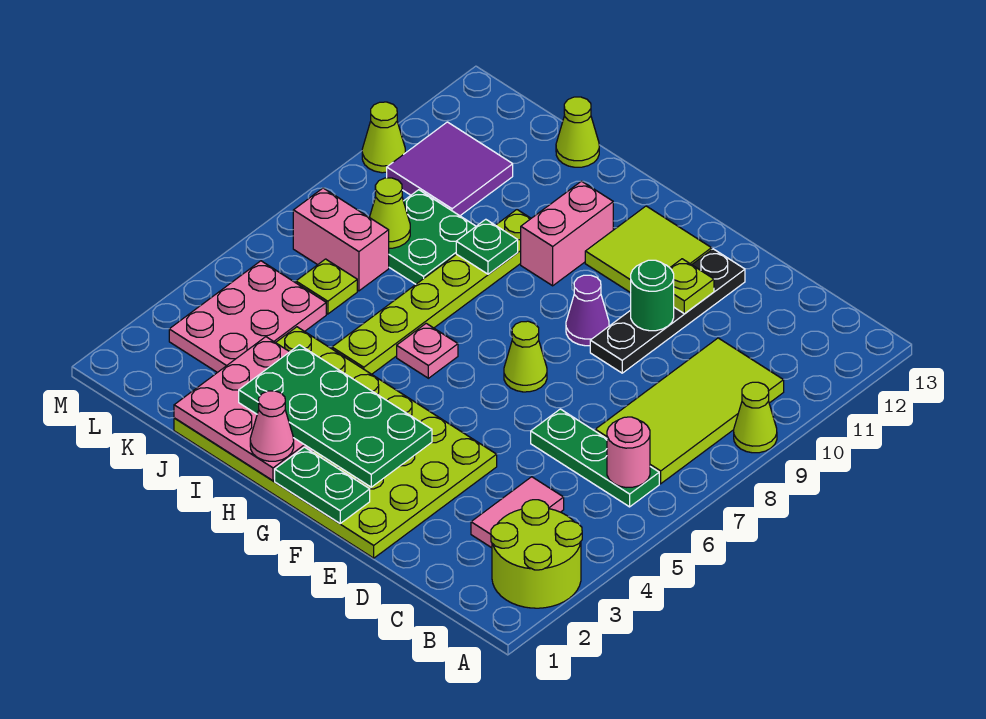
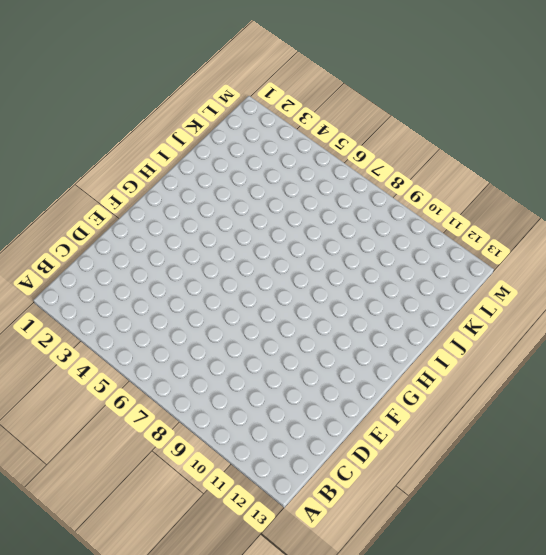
none -> lime 2x2 round brick [491,500,582,608]
none -> lime 1x1 cone [734,382,777,453]
none -> green 1x3 plate [531,409,659,507]

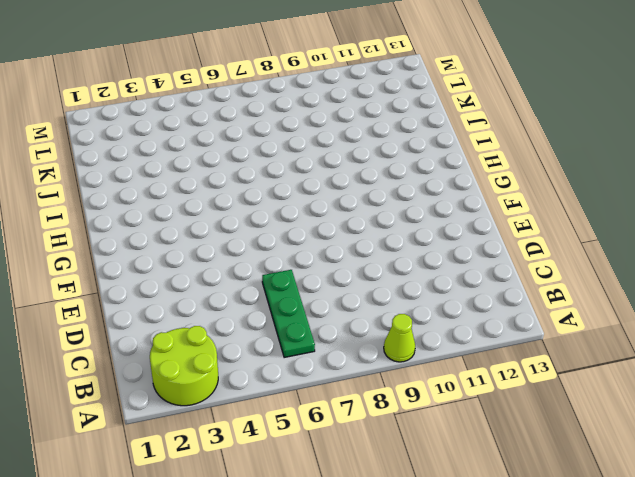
none -> lime 2x4 tile [595,338,784,484]
none -> pink 1x2 tile [471,477,564,548]
none -> lime 4x6 plate [174,327,497,558]

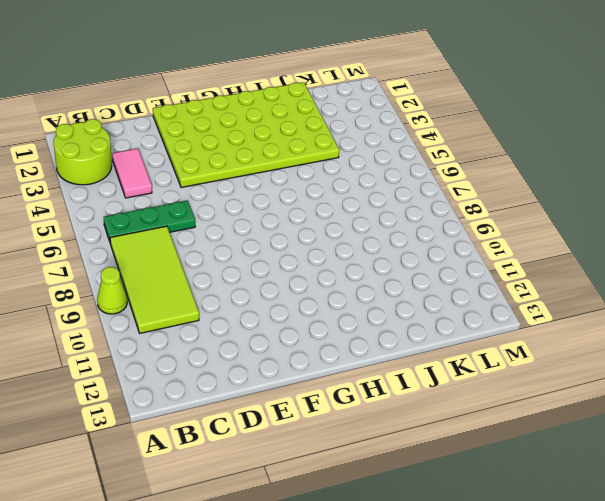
none -> black 1x4 plate [590,249,745,373]
none -> lime 1x1 cone [504,321,547,392]
none -> purple 1x1 cone [566,275,609,346]

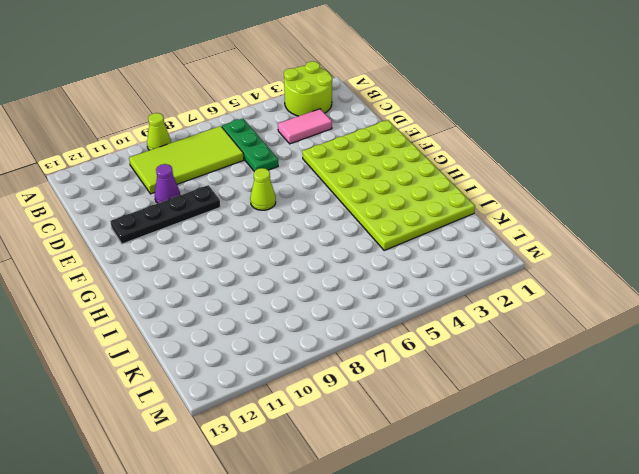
purple 1x1 cone [155,164,180,203] -> purple 1x1 cone moved to [566,275,609,346]
none -> lime 2x2 tile [585,206,712,293]
none -> pink 1x1 plate [397,323,458,378]
none -> pink 1x2 brick [521,181,613,286]

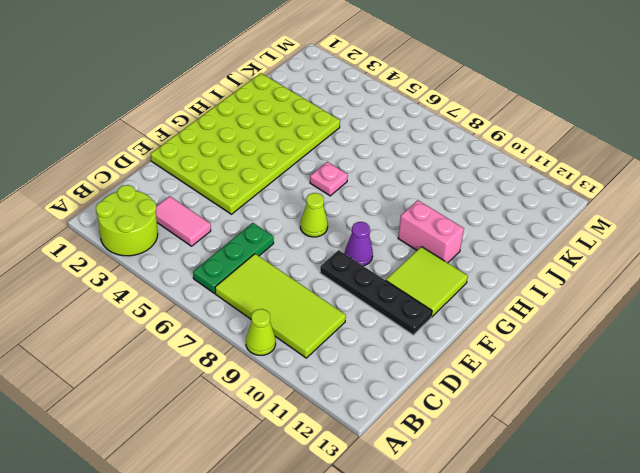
none -> lime 1x6 plate [332,210,531,374]
none -> green 2x2 plate [389,190,476,284]
none -> lime 1x1 cone [556,97,599,167]

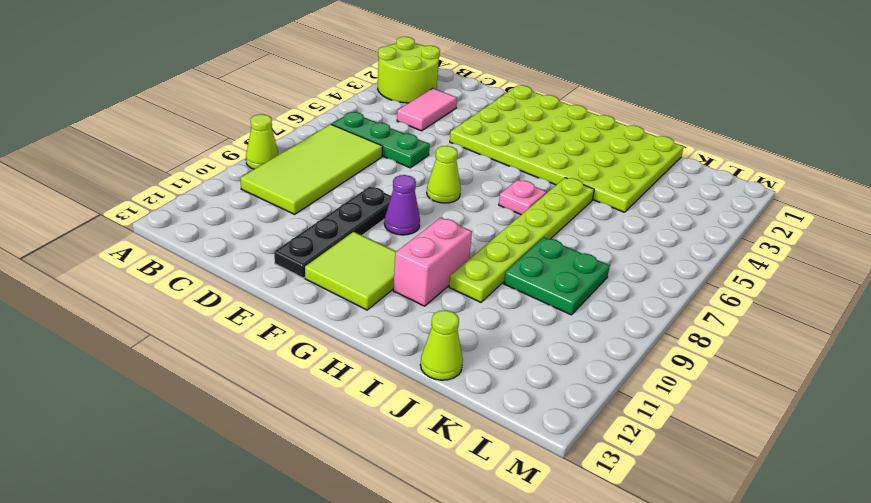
none -> pink 2x3 plate [169,261,326,373]
none -> lime 1x1 plate [296,259,357,314]
none -> pink 1x2 brick [293,188,389,291]

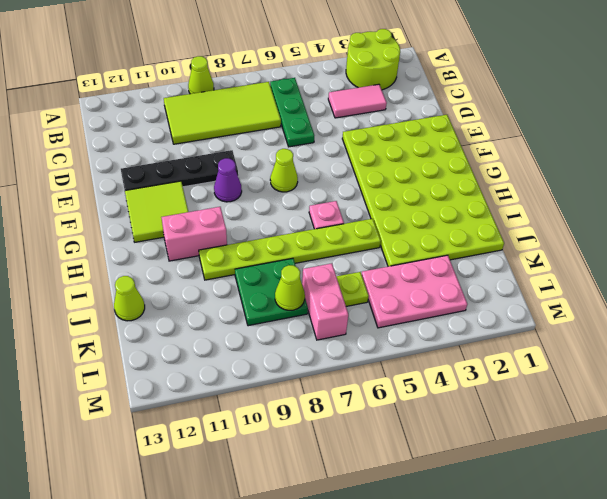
none -> purple 2x2 tile [387,122,513,216]
none -> lime 1x1 cone [362,102,405,173]
none -> pink 1x1 round brick [607,417,650,488]

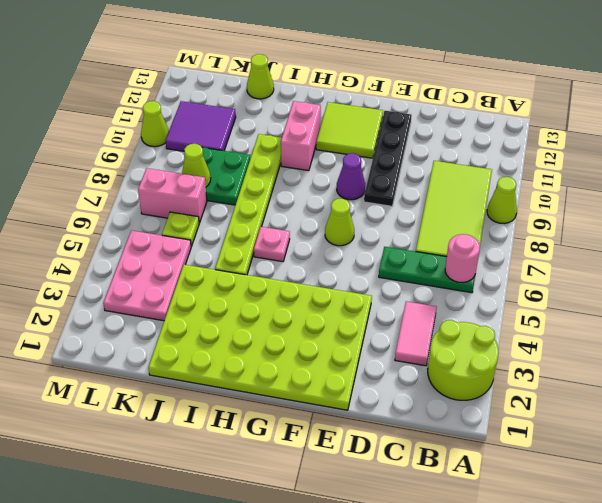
none -> green 1x1 round brick [631,260,674,331]
none -> lime 1x1 plate [670,259,714,314]
none -> green 1x2 plate [275,447,370,523]

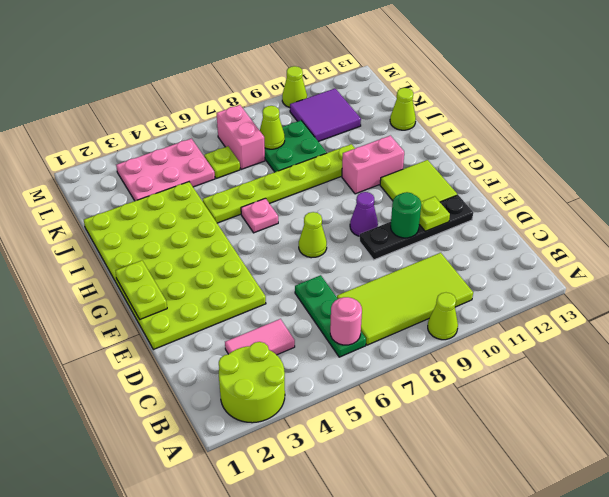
lime 1x2 plate [115,260,167,319] -> green 1x2 plate [275,447,370,523]
none -> pink 3x3 plate [174,337,314,481]
none -> green 1x1 plate [456,219,518,274]
none -> green 2x4 plate [239,345,432,487]

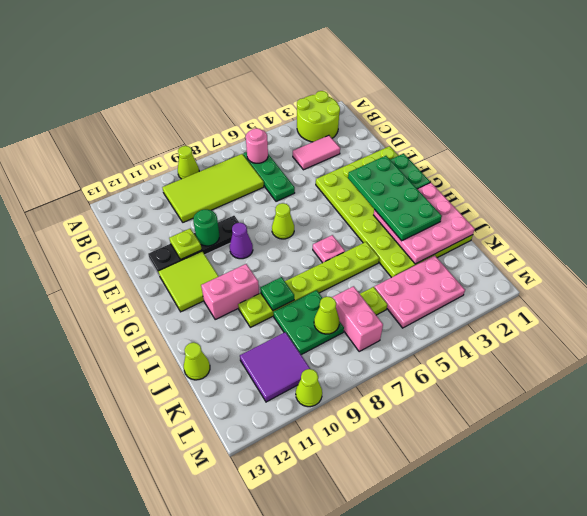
none -> pink 1x1 cone [250,391,294,461]

